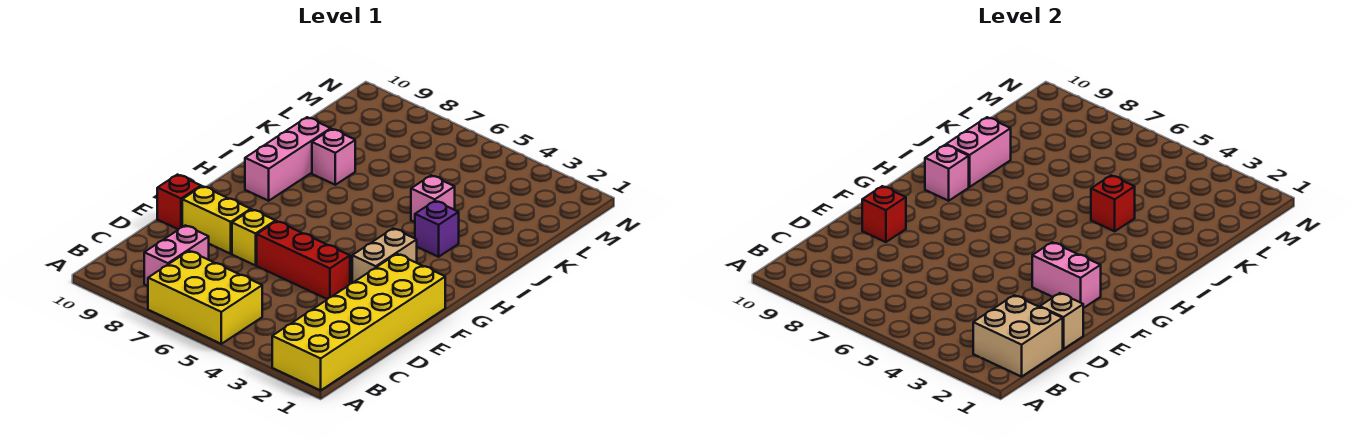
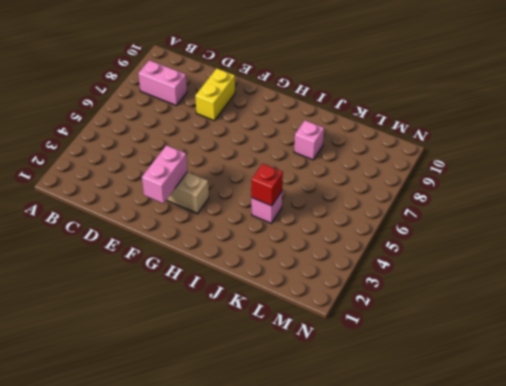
none -> yellow 2x6 brick [272,254,445,390]
none -> yellow 2x3 brick [148,251,262,344]
none -> red 1x3 brick [257,221,350,299]

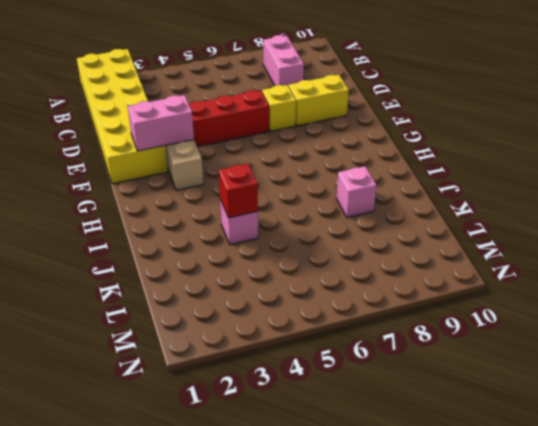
none -> yellow 2x3 brick [148,251,262,344]
none -> red 1x1 brick [157,175,201,229]
none -> pink 1x3 brick [245,117,331,201]

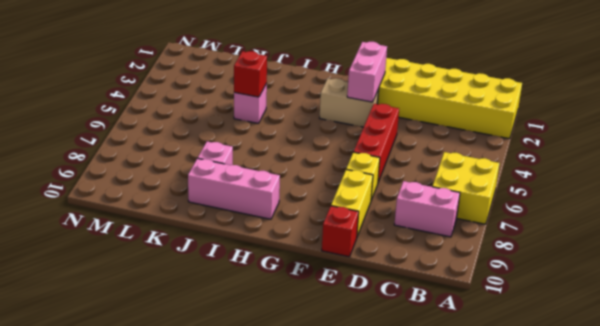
yellow 2x2 brick [432,152,499,224] -> yellow 2x3 brick [148,251,262,344]
none -> purple 1x1 brick [415,201,459,257]
none -> tan 2x2 brick [973,295,1063,377]
none -> tan 1x1 brick [1040,293,1083,349]

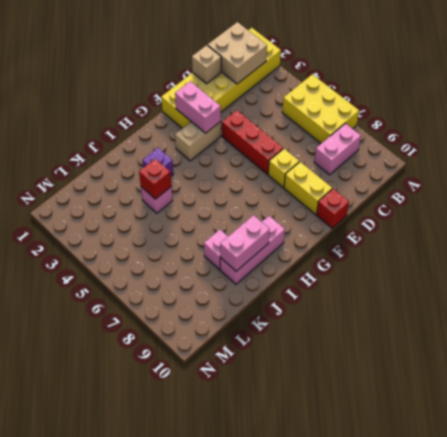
none -> red 1x1 brick [862,186,906,242]
none -> pink 1x1 brick [925,145,969,201]

